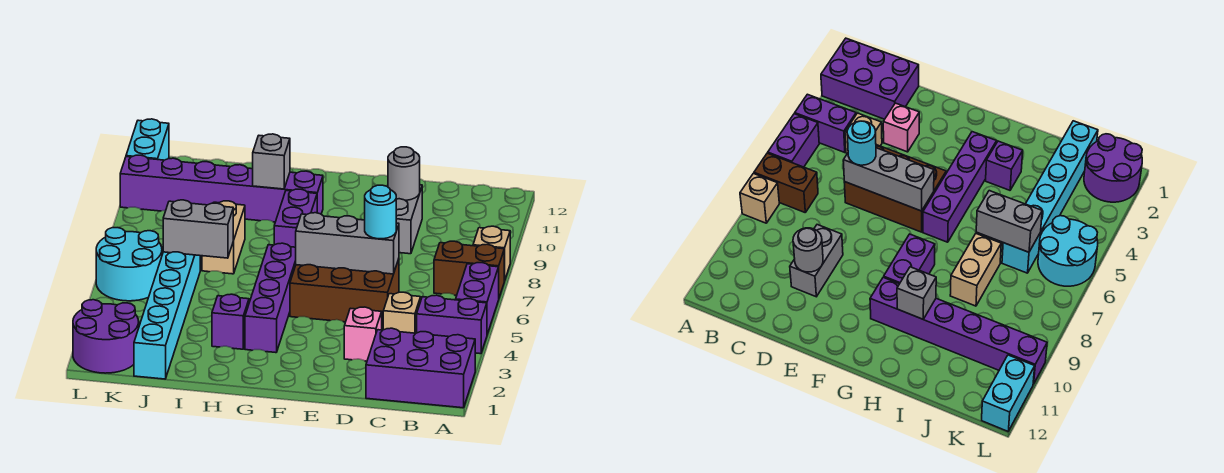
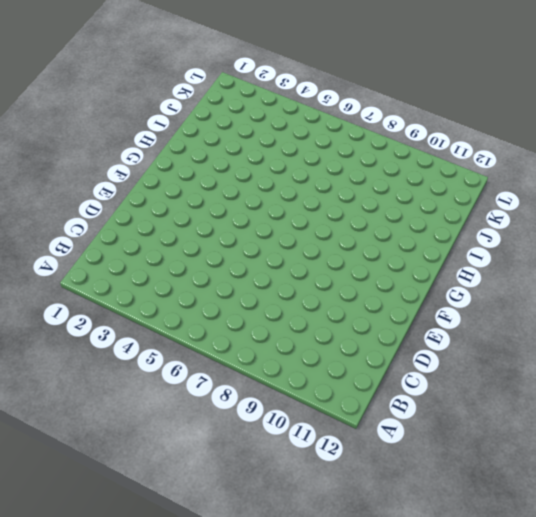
none -> purple 2x3 brick [366,328,475,408]
none -> purple 1x2 brick [417,295,487,354]
none -> purple 1x2 brick [456,263,499,334]

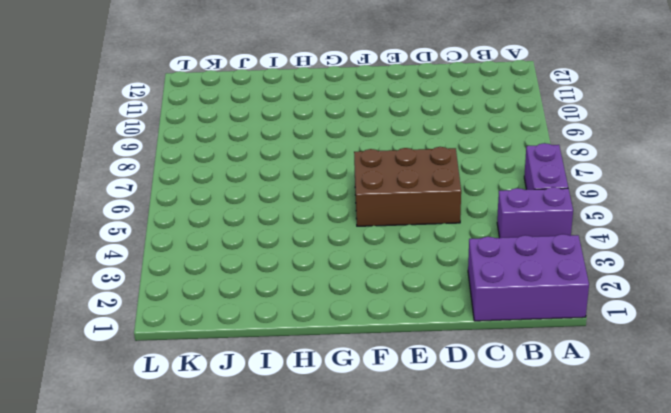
none -> brown 1x2 brick [434,241,504,297]
none -> tan 1x1 brick [473,226,510,281]
none -> tan 1x1 brick [383,292,421,333]

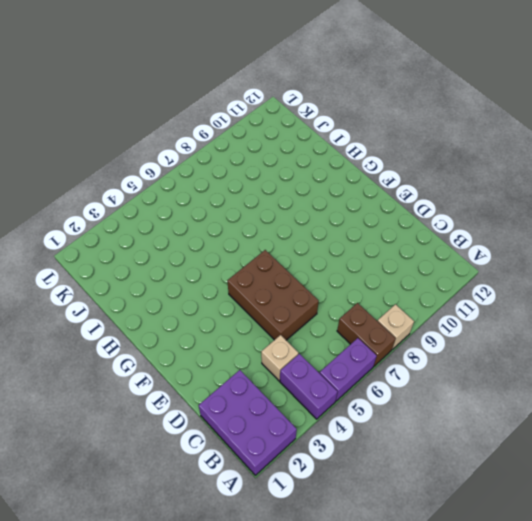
none -> pink 1x1 brick [344,307,382,361]
none -> grey 1x2 brick [396,185,422,254]
none -> purple 1x4 brick [245,243,296,353]

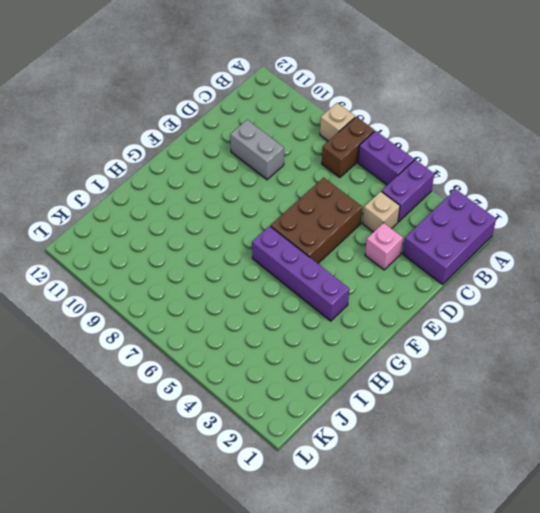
none -> purple 1x2 brick [274,189,317,247]
none -> purple 1x6 brick [120,155,323,222]
none -> purple 1x1 brick [212,294,249,349]

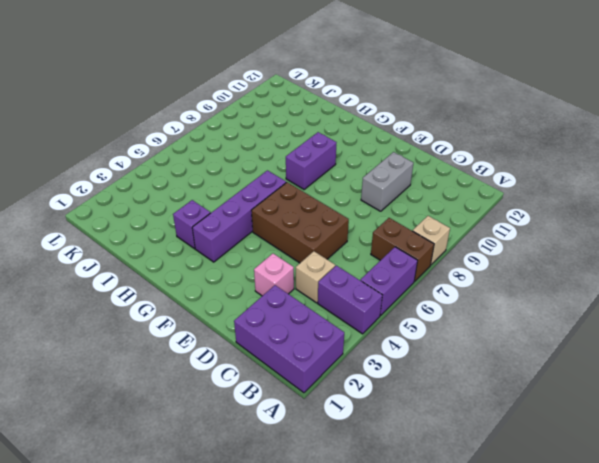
none -> purple 1x6 brick [120,155,323,222]
none -> tan 1x2 brick [202,201,245,274]
none -> cyan 1x6 brick [134,252,200,379]

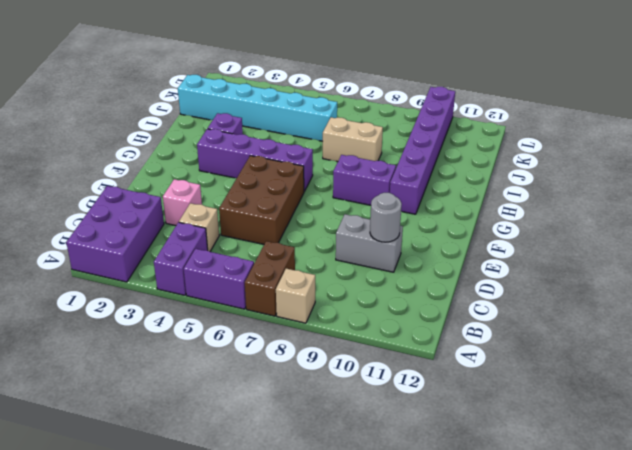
none -> purple 2x2 round brick [73,300,139,373]
none -> cyan 2x2 round brick [96,228,162,301]
none -> cyan 1x2 brick [126,119,169,160]

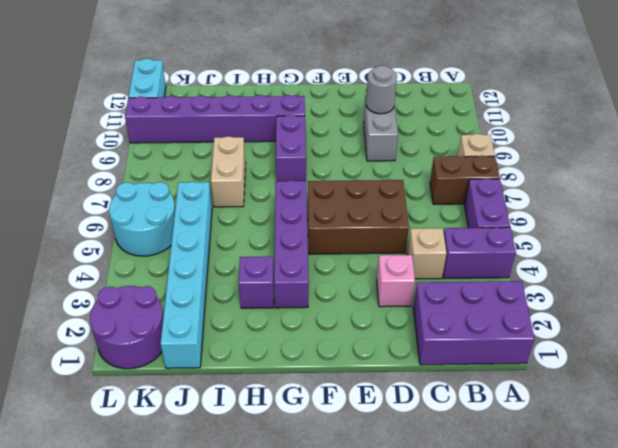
none -> grey 1x3 brick [296,213,399,274]
none -> grey 1x1 brick [253,134,290,189]
none -> grey 1x2 brick [163,200,233,258]

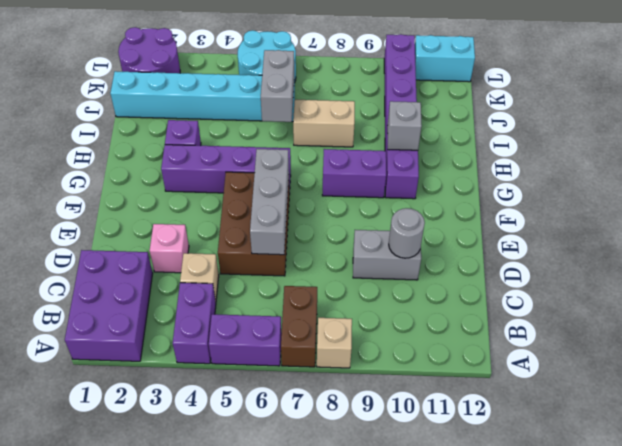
none -> cyan 1x1 round brick [365,185,396,239]

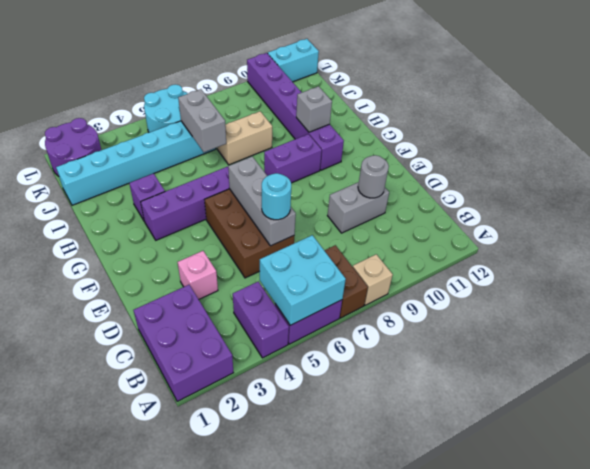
cyan 2x2 brick [260,235,346,325] -> none
none -> tan 1x1 brick [383,292,421,333]

